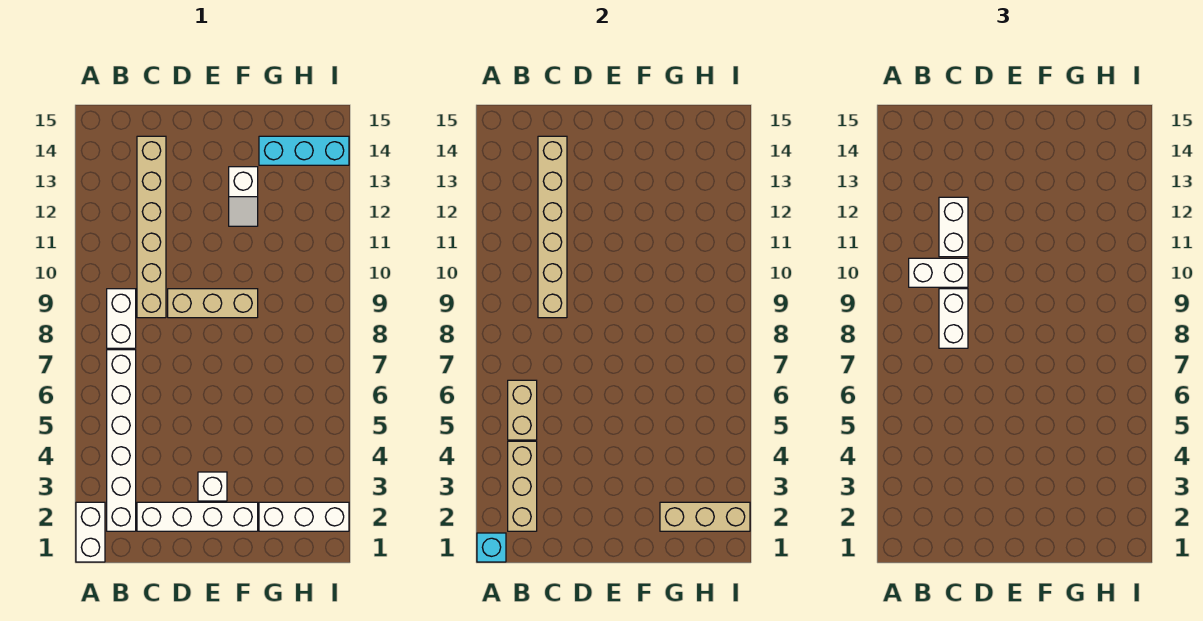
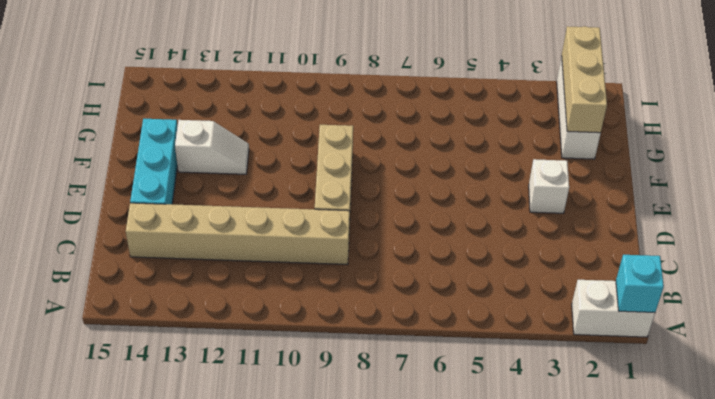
cyan 1x3 brick [130,119,178,204] -> cyan 1x3 brick moved to [259,136,349,165]
none -> white 1x6 brick [107,350,136,531]
none -> white 1x2 brick [107,289,136,348]
none -> white 1x4 brick [137,502,258,531]

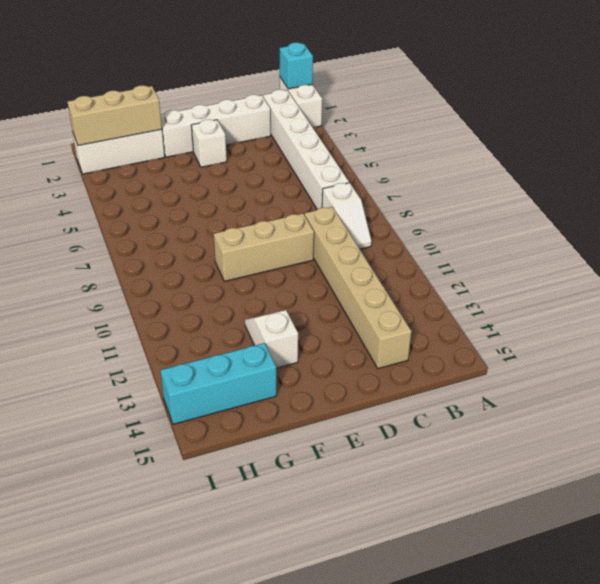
white 1x2 slope [322,183,372,249] -> white 1x2 brick [107,289,136,348]
none -> tan 1x3 brick [508,441,537,531]
none -> tan 1x2 brick [508,380,537,440]
none -> tan 1x6 brick [538,136,567,318]

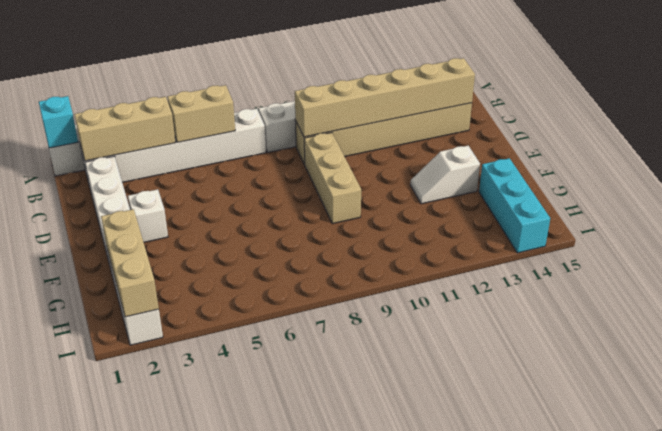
none -> white 1x2 brick [909,258,968,287]
none -> white 1x2 brick [939,289,968,348]
none -> white 1x2 brick [939,197,968,257]

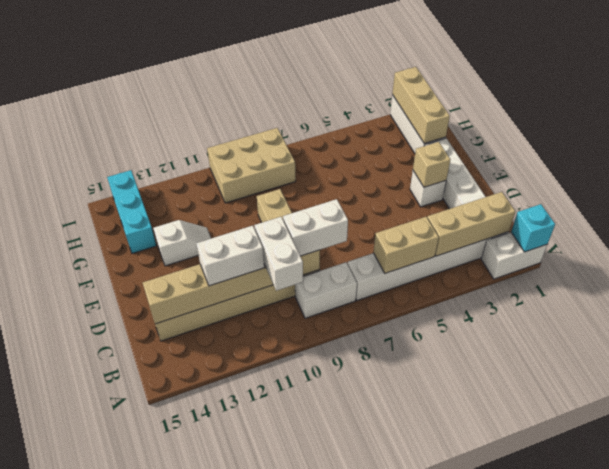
tan 1x1 brick [413,142,450,187] -> none
tan 2x3 brick [207,128,296,203] -> none

